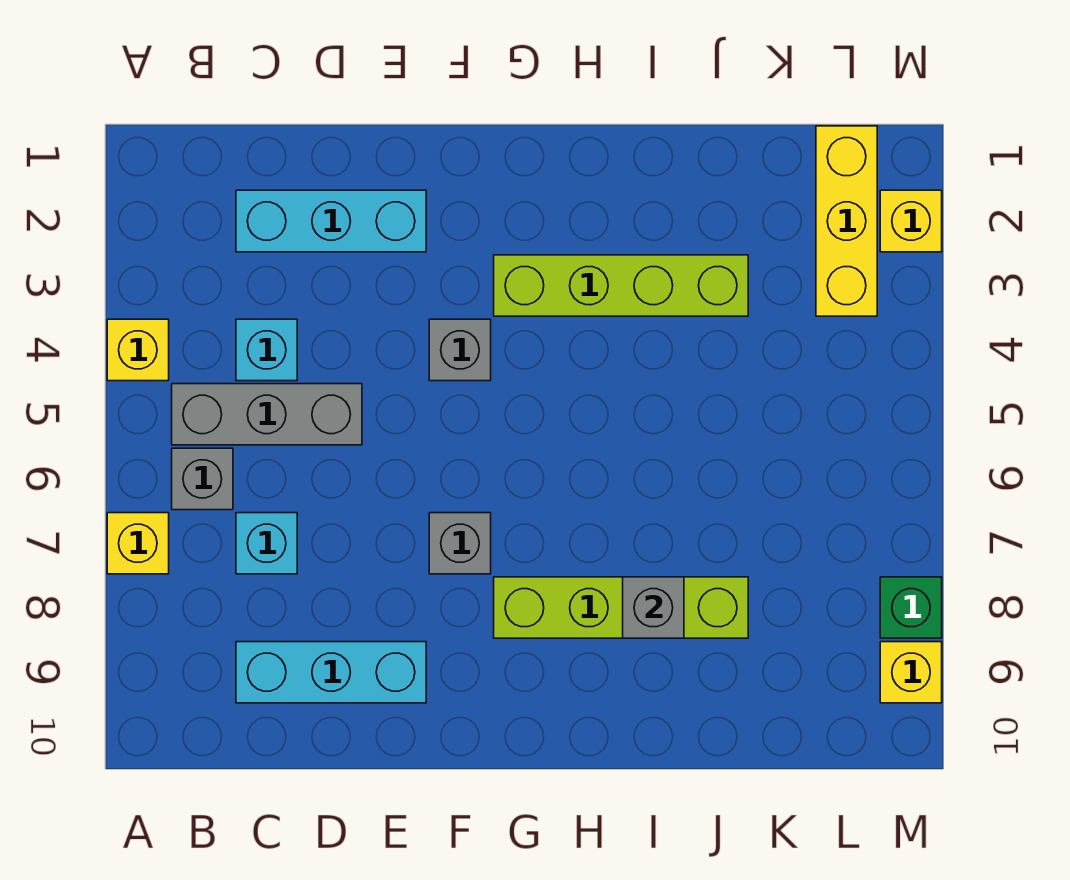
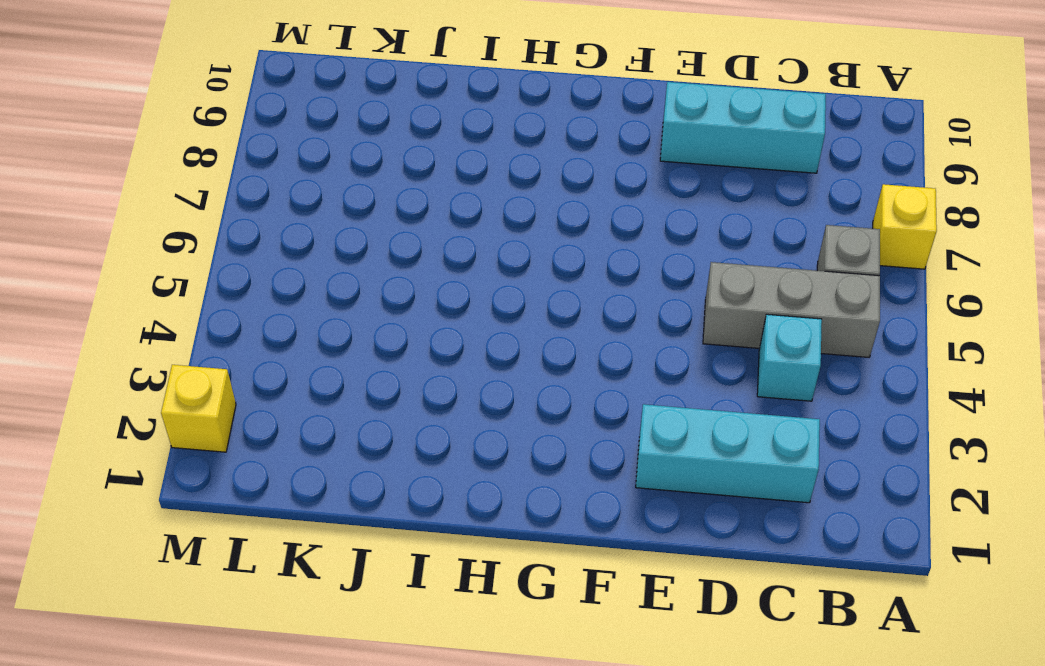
none -> yellow 1x1 brick [107,319,169,381]
none -> cyan 1x1 brick [236,513,297,574]
none -> grey 1x1 brick [429,319,491,381]

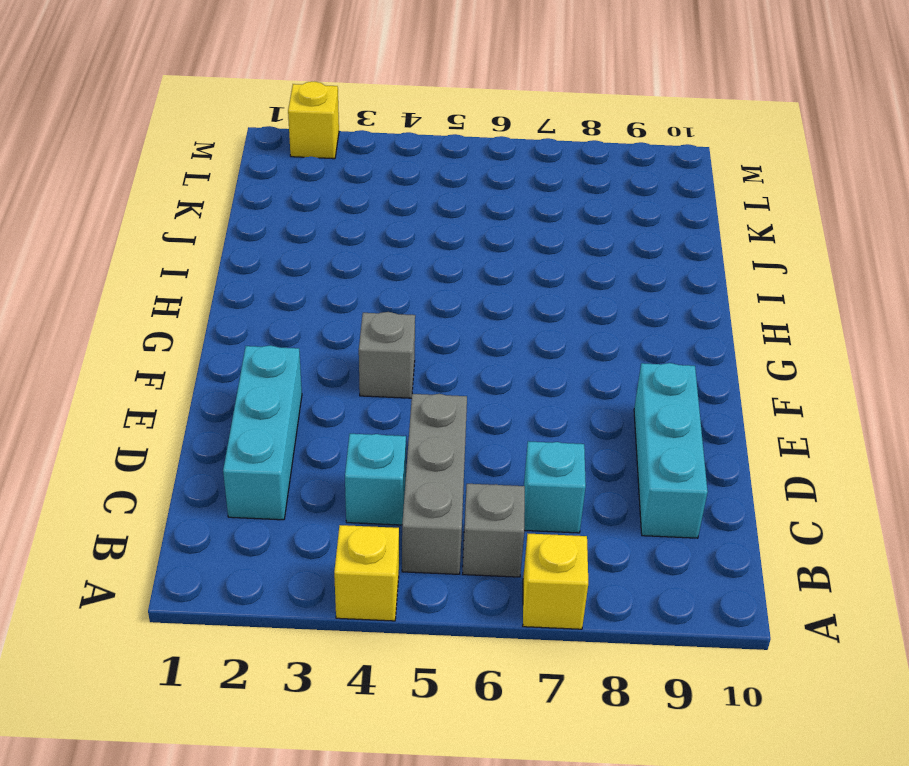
none -> grey 1x1 brick [429,513,491,574]
none -> lime 1x4 brick [494,255,748,316]
none -> lime 1x4 brick [494,577,748,638]

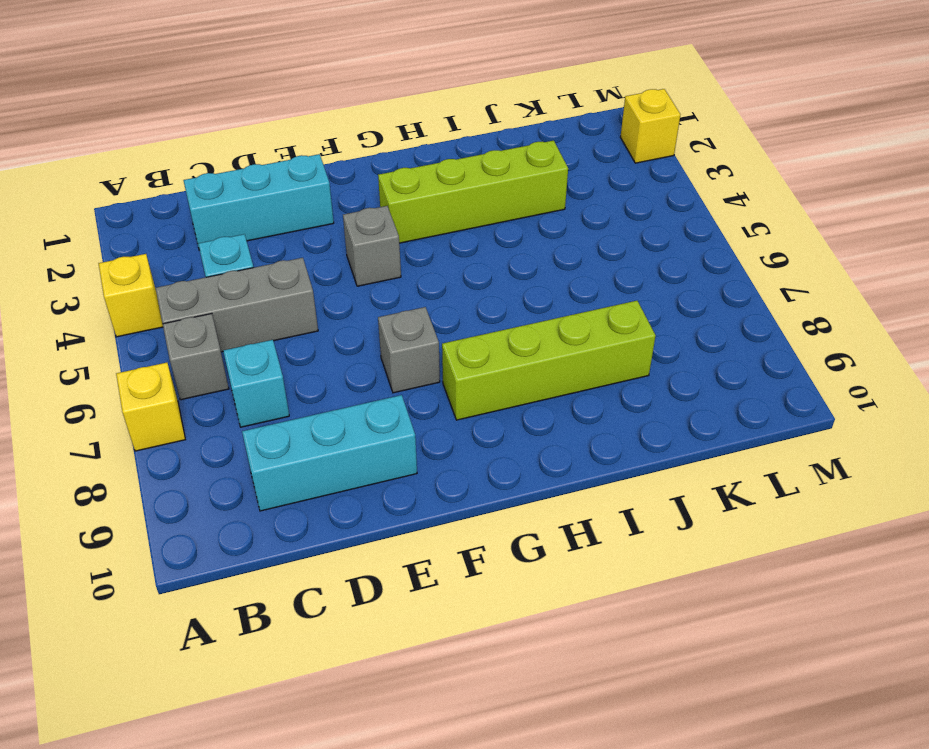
none -> yellow 1x3 brick [816,126,877,316]
none -> green 1x1 brick [880,577,942,638]
none -> yellow 1x1 brick [880,642,942,703]

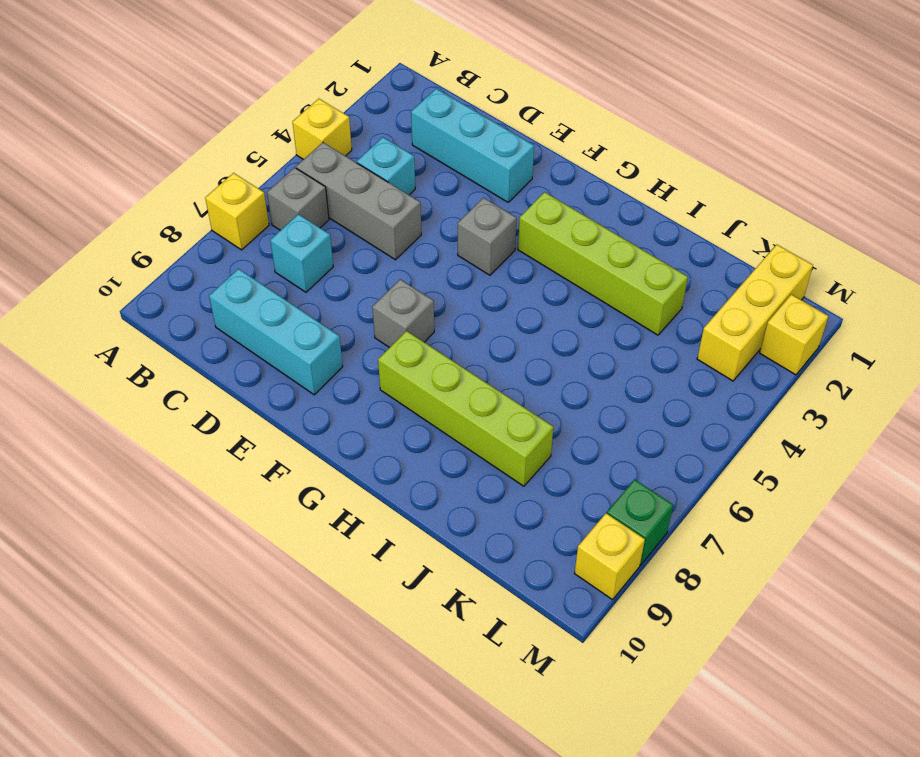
none -> grey 1x1 brick [623,577,684,638]

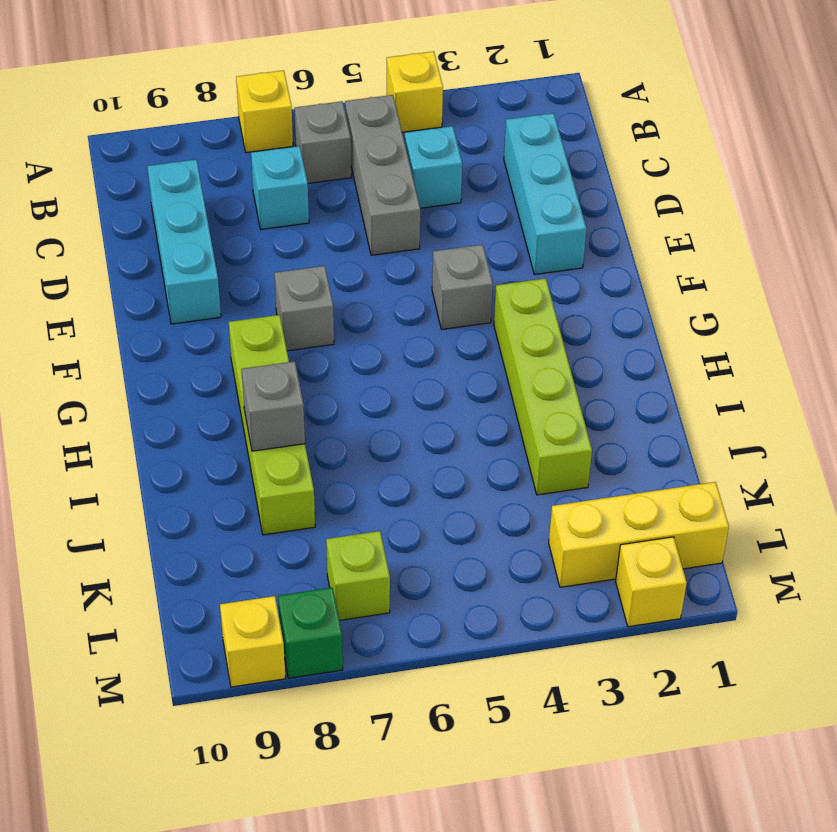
lime 1x1 brick [326,531,390,620] -> none

